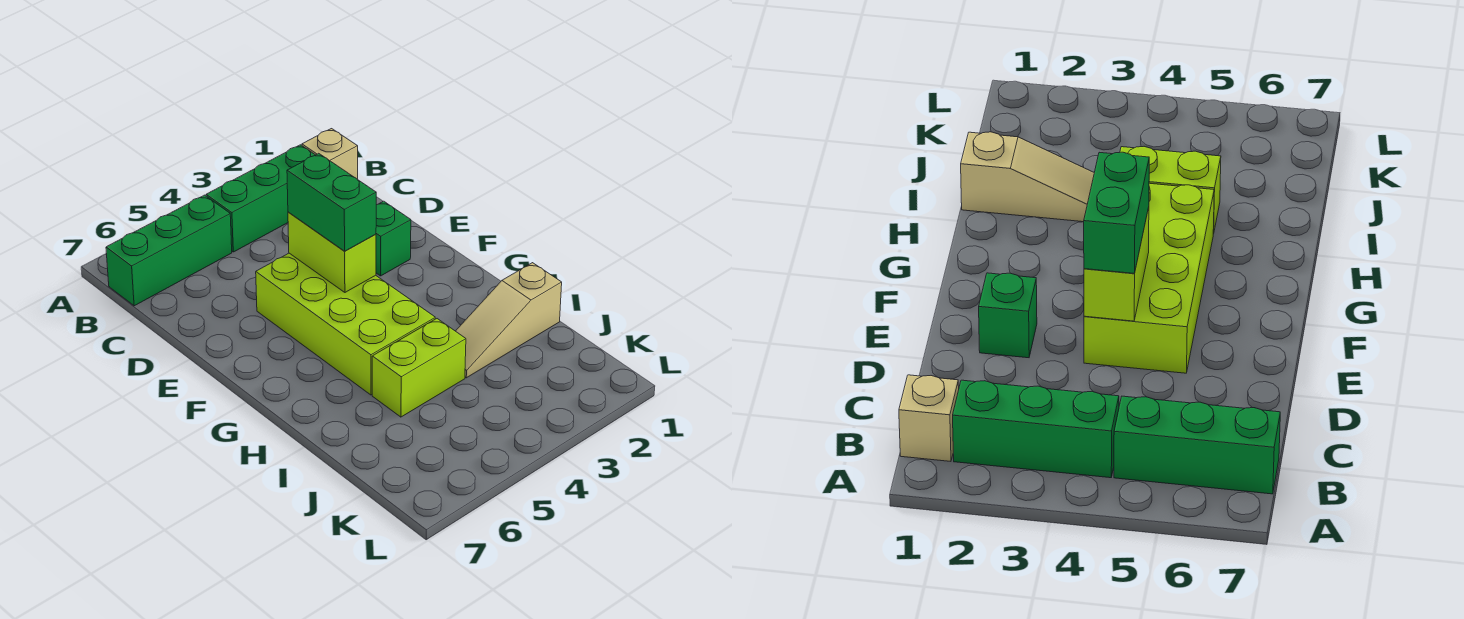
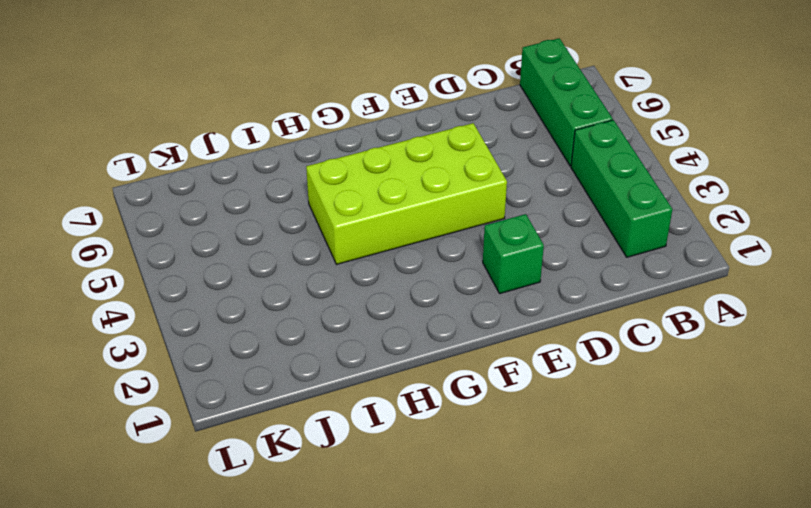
none -> tan 1x1 brick [302,129,358,179]
none -> tan 1x3 slope [456,263,562,378]

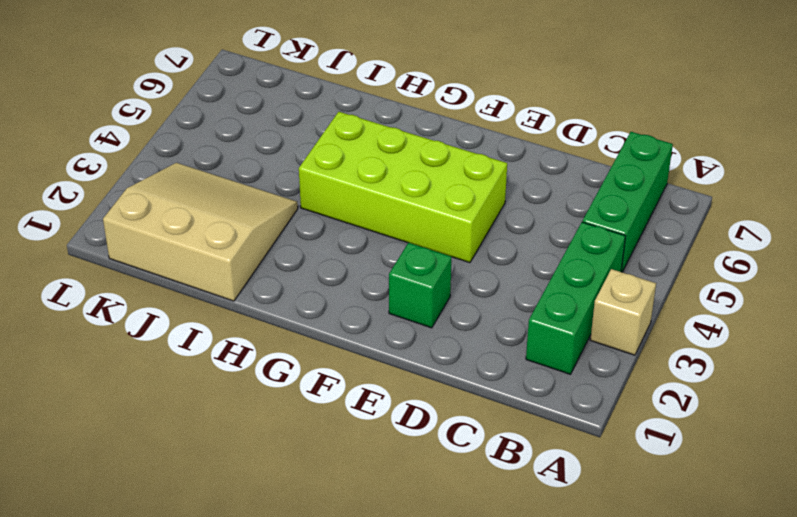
tan 1x1 brick [590,269,656,355] -> tan 1x1 brick moved to [302,129,358,179]
tan 3x3 slope [103,163,298,301] -> tan 1x3 slope [456,263,562,378]
none -> lime 1x2 brick [372,319,466,417]
none -> lime 1x2 brick [288,212,376,292]

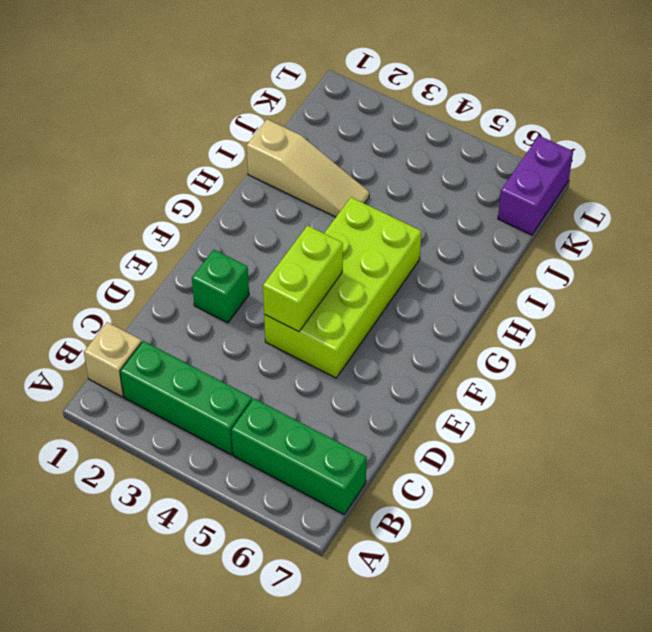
purple 1x2 brick [498,136,573,235] -> none
none -> lime 1x2 brick [372,319,466,417]
none -> green 1x2 brick [287,153,376,251]

